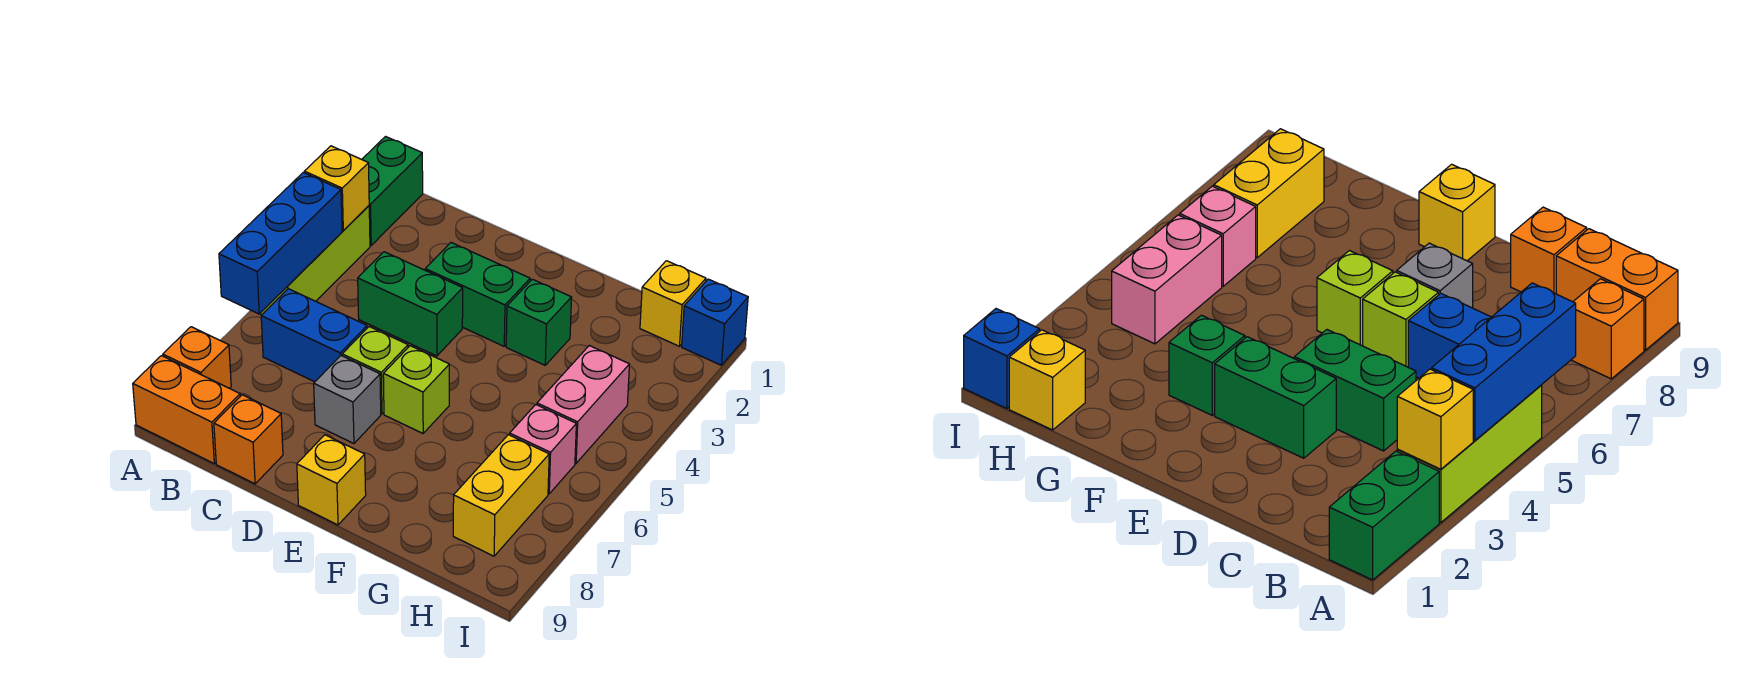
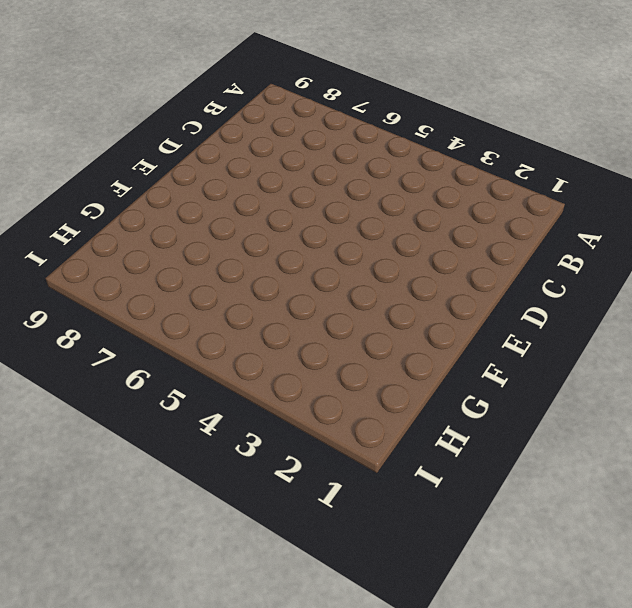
none -> green 1x2 brick [362,137,423,245]
none -> lime 1x3 brick [260,206,370,315]
none -> orange 1x1 brick [163,327,231,388]

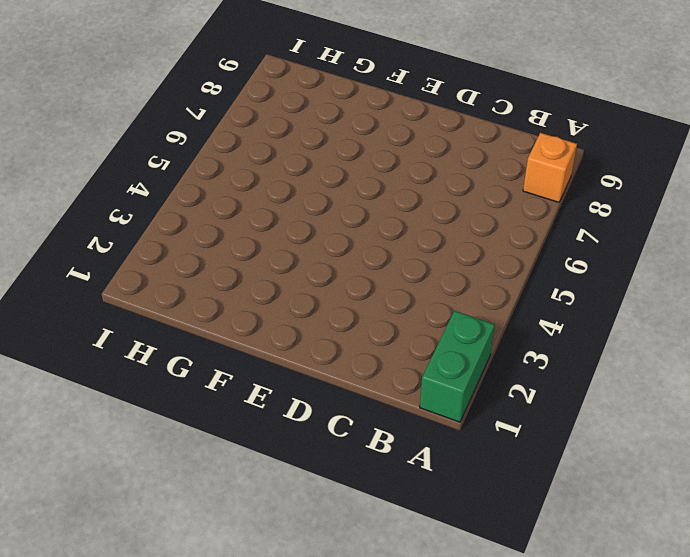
none -> lime 1x3 brick [260,206,370,315]
none -> orange 1x2 brick [133,356,240,463]
none -> blue 1x2 brick [261,289,367,382]

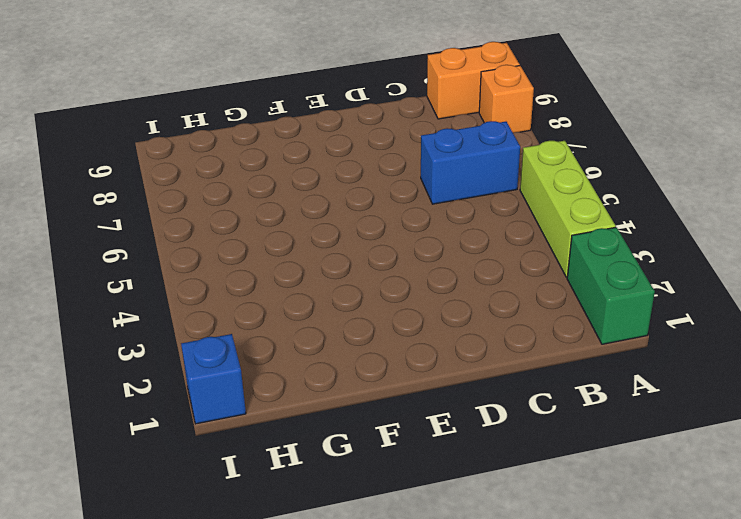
none -> green 1x2 brick [358,252,463,356]
none -> orange 1x1 brick [214,395,283,484]
none -> green 1x2 brick [425,243,530,346]

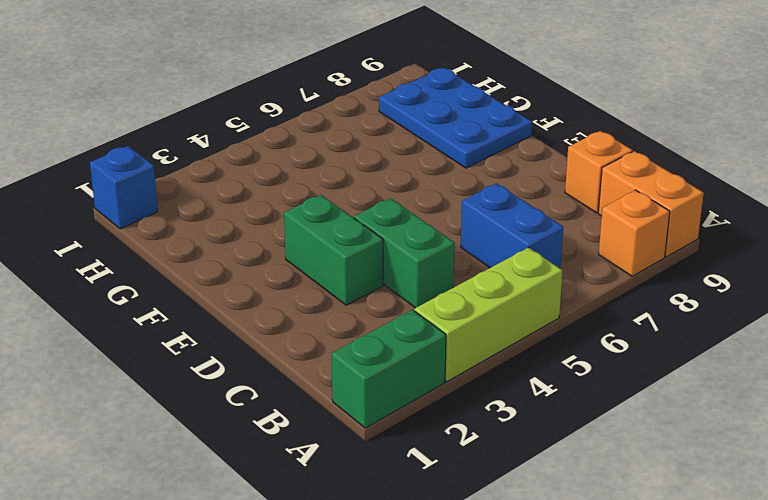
blue 2x3 plate [379,68,532,168] -> yellow 1x2 brick [453,435,549,556]
none -> lime 1x1 brick [342,327,408,414]
none -> grey 1x1 brick [314,356,381,443]
none -> lime 1x1 brick [383,346,449,433]

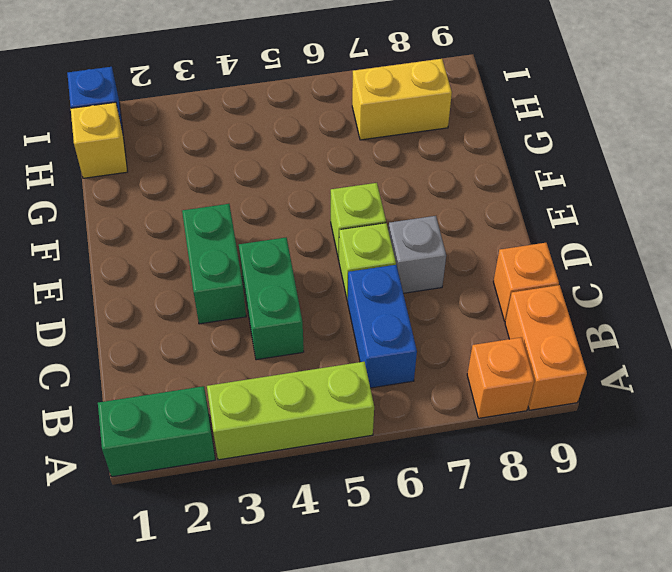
none -> yellow 1x1 brick [297,435,366,525]
none -> green 1x1 brick [506,279,572,365]
none -> pink 1x2 brick [537,346,630,463]

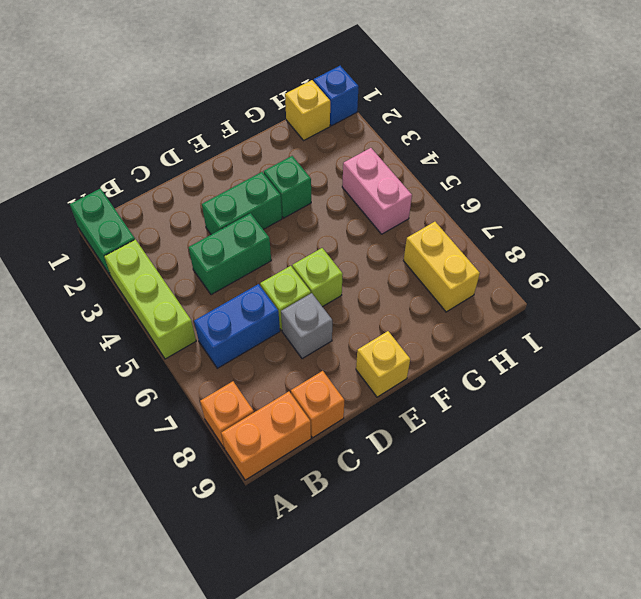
none -> pink 1x1 brick [510,405,576,494]
none -> yellow 1x1 brick [304,146,369,231]
none -> blue 1x3 brick [219,173,342,314]

